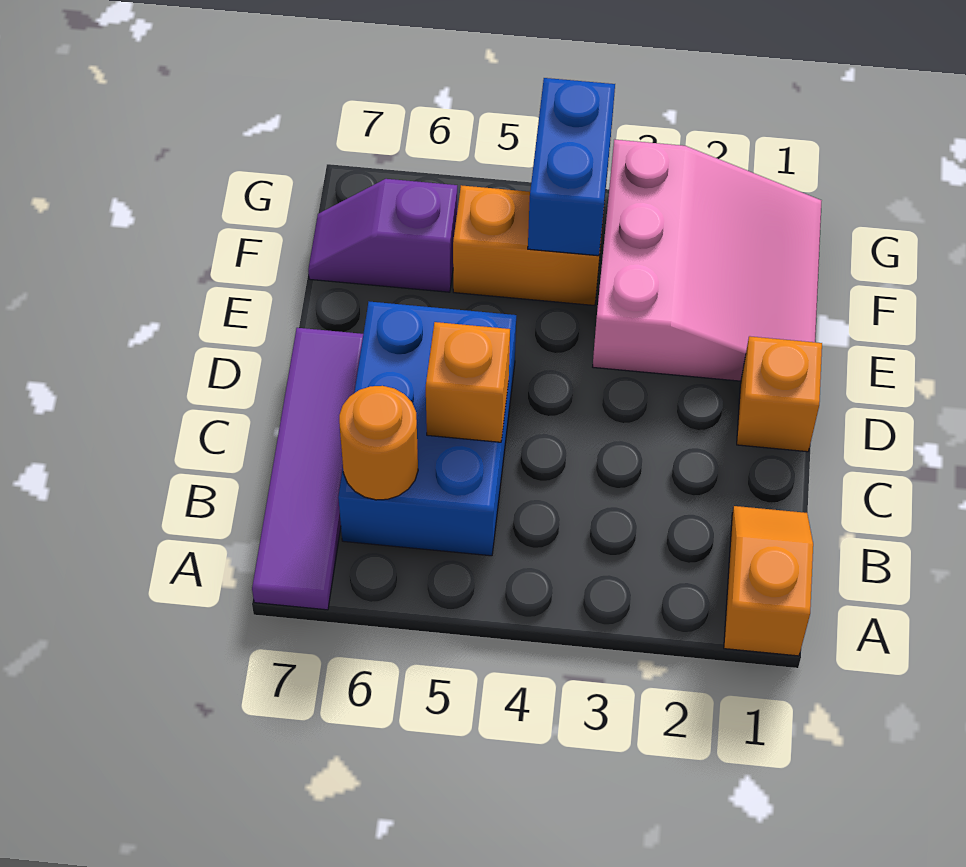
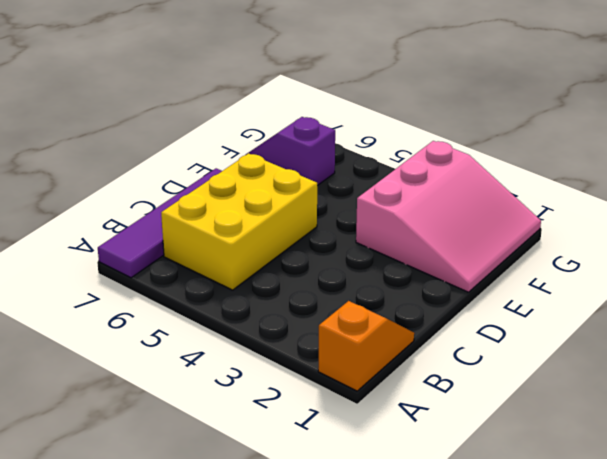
yellow 2x3 brick [161,153,317,290] -> blue 2x3 brick [338,302,516,556]
none -> orange 1x1 brick [737,336,822,452]
none -> orange 1x2 brick [453,185,604,306]

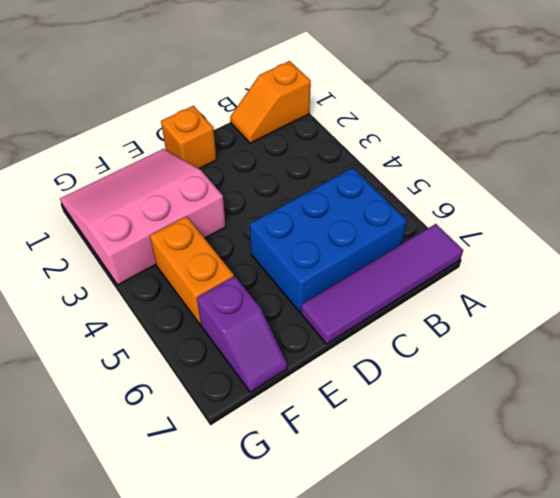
none -> orange 1x1 round brick [339,386,418,500]
none -> orange 1x1 brick [426,322,510,442]

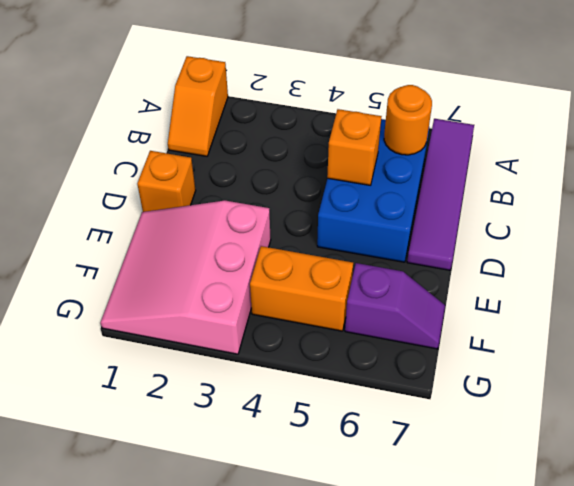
none -> blue 1x2 brick [528,78,615,256]

